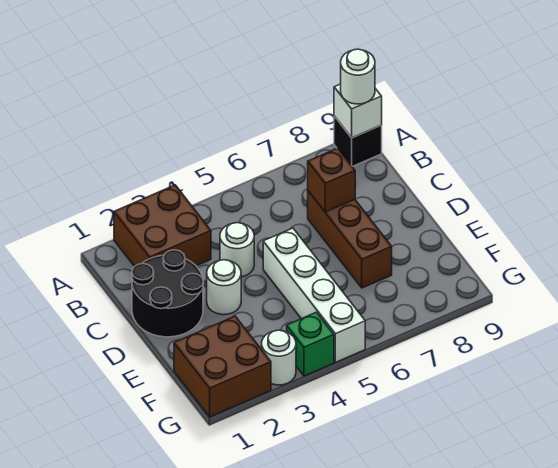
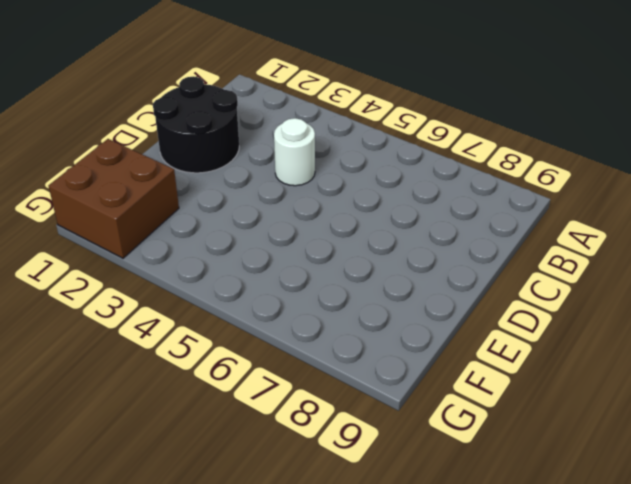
none -> brown 2x2 brick [114,185,211,267]
none -> black 1x1 brick [334,116,382,167]
none -> brown 1x3 brick [308,191,392,288]

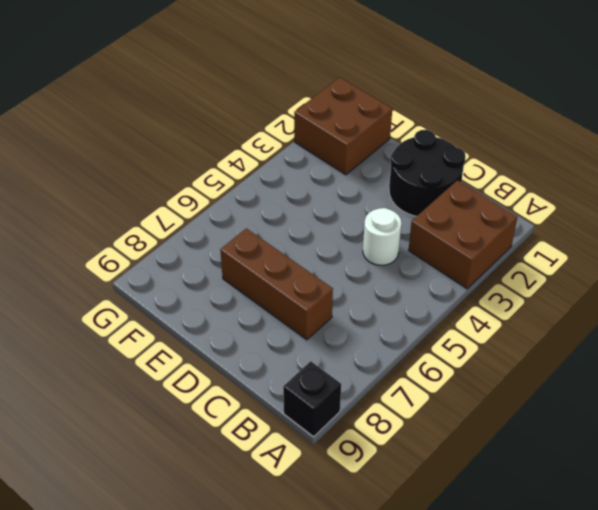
none -> white 1x1 round brick [207,260,241,315]
none -> white 1x4 brick [263,228,365,362]
none -> white 1x1 round brick [262,330,296,385]

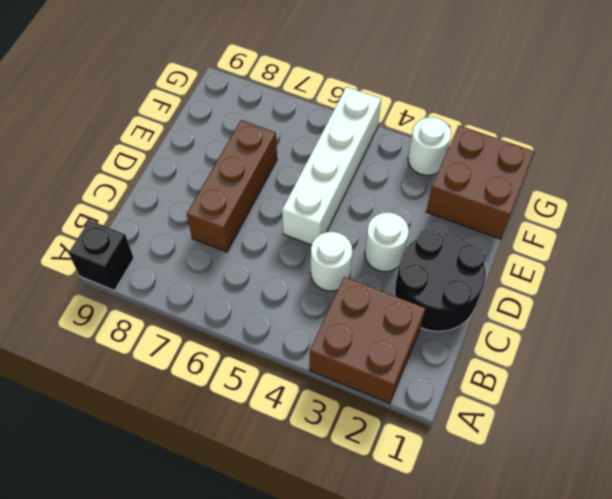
none -> green 1x1 brick [287,312,334,376]
none -> white 1x1 brick [334,84,382,138]
none -> brown 1x1 brick [308,148,355,212]

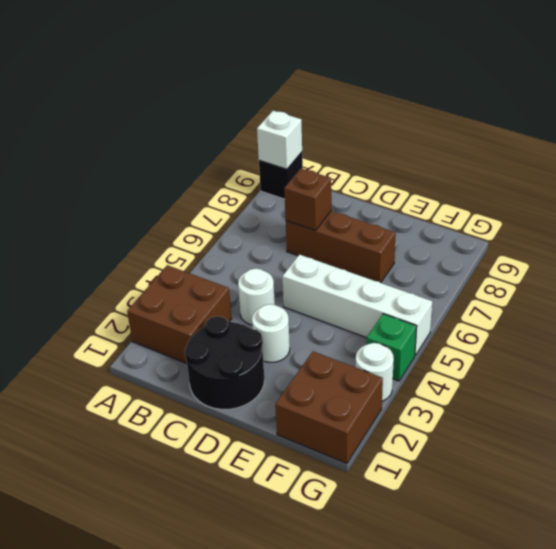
none -> white 1x1 round brick [341,49,375,104]

